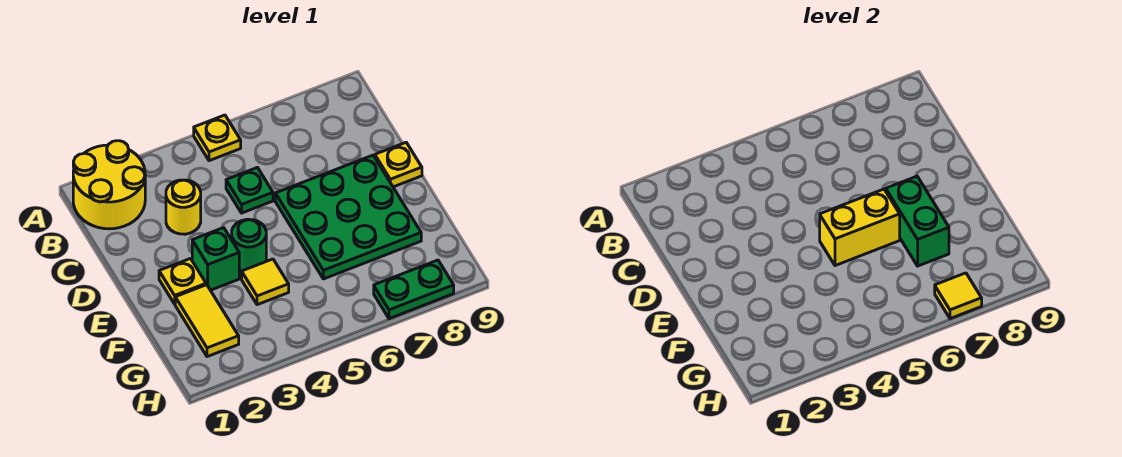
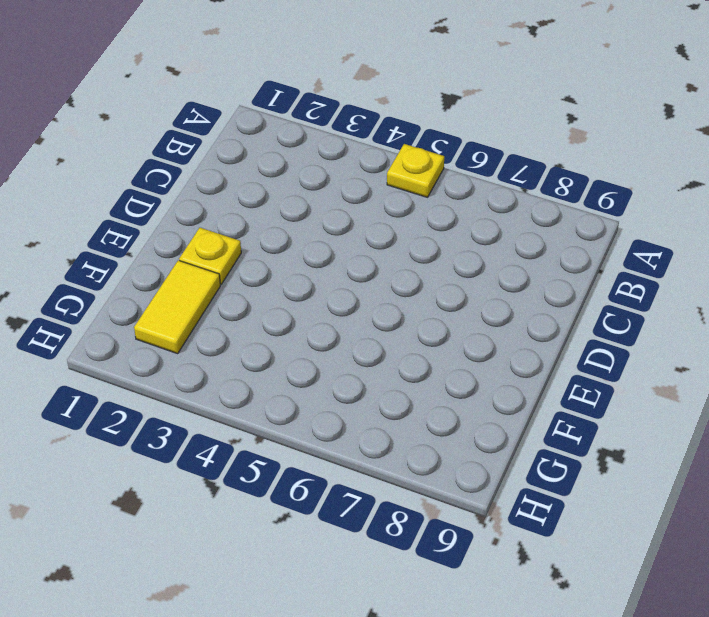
none -> yellow 2x2 round brick [73,141,145,229]
none -> yellow 1x1 round brick [166,180,201,234]
none -> green 1x1 plate [226,168,273,213]

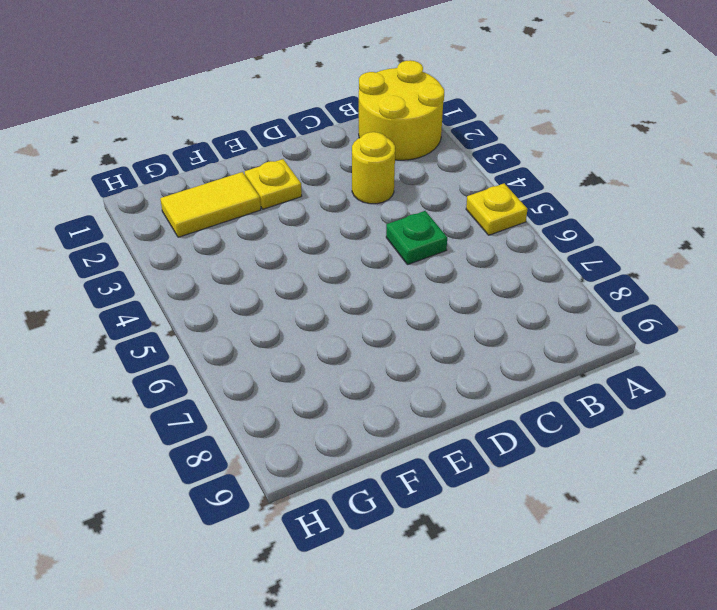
none -> green 3x3 plate [275,155,421,279]
none -> yellow 1x1 plate [375,143,422,187]
none -> green 1x1 brick [192,228,239,290]

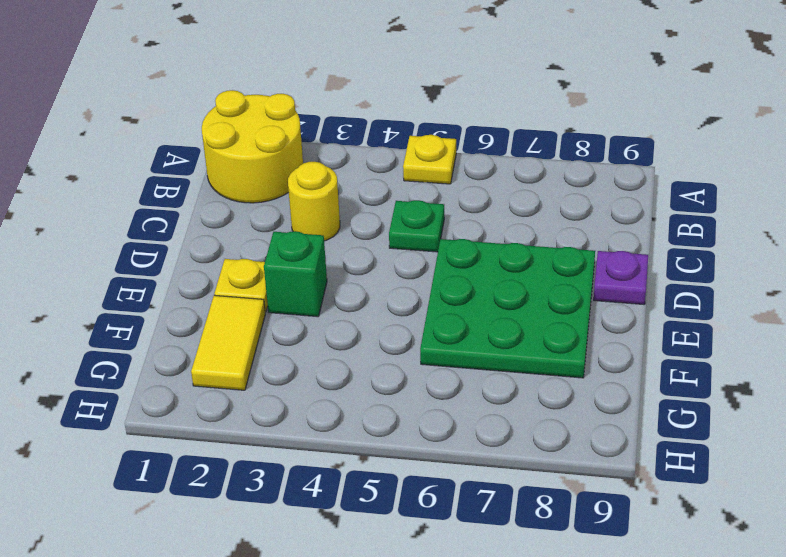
purple 1x1 plate [594,251,648,304] -> yellow 1x1 plate [375,143,422,187]
none -> green 1x1 round brick [232,219,266,273]
none -> yellow 1x1 tile [242,259,289,305]
none -> green 1x2 plate [374,260,454,319]

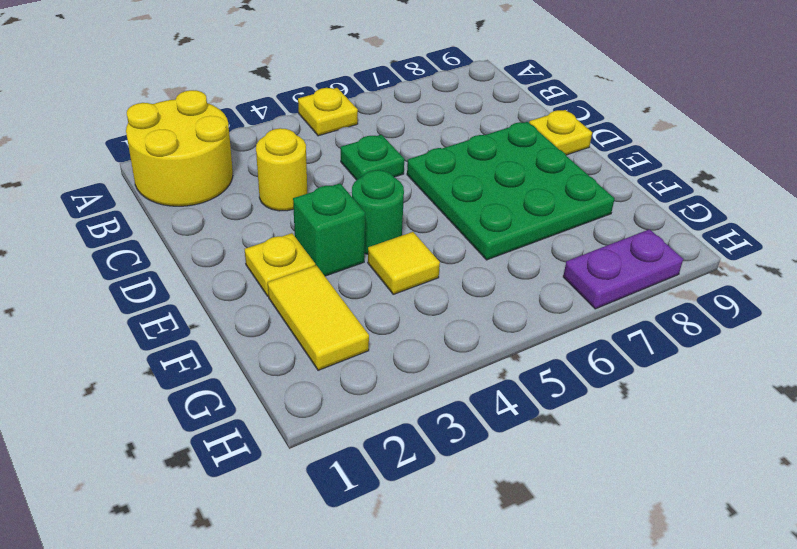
purple 1x2 plate [563,229,683,309] -> green 1x2 plate [374,260,454,319]
none -> yellow 1x2 brick [820,189,900,266]
none -> green 1x2 brick [886,176,949,266]
none -> yellow 1x1 tile [935,273,982,319]

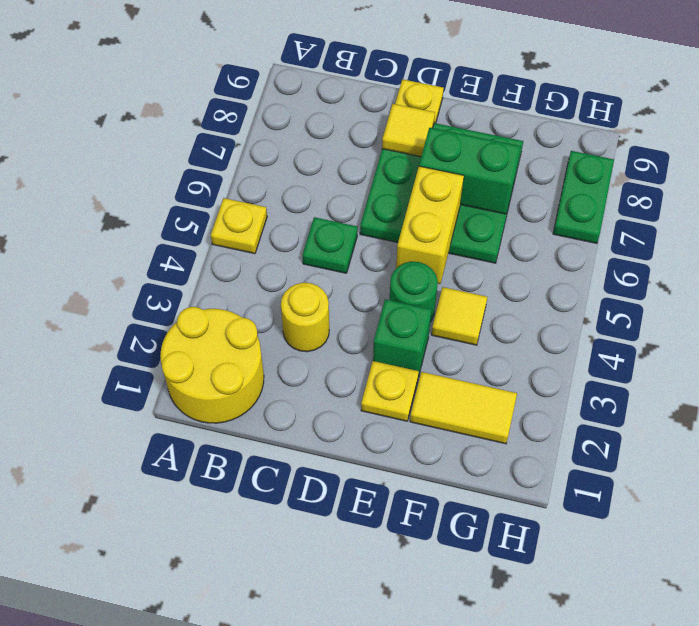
yellow 1x1 tile [382,104,435,157] -> yellow 1x1 tile moved to [935,273,982,319]

